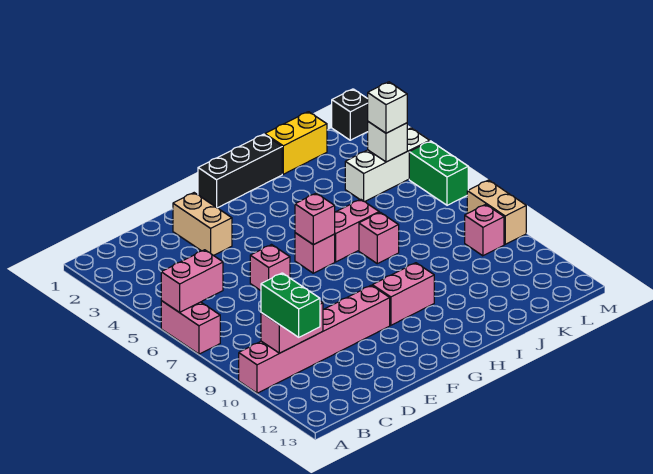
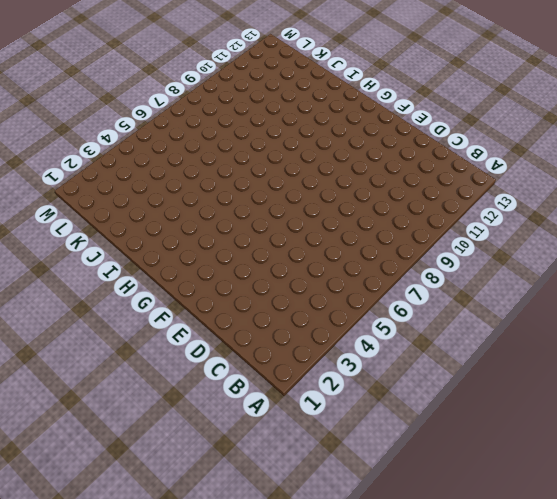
none -> pink 1x2 brick [161,301,220,354]
none -> pink 1x6 brick [239,285,390,393]
none -> tan 1x2 brick [173,193,232,256]

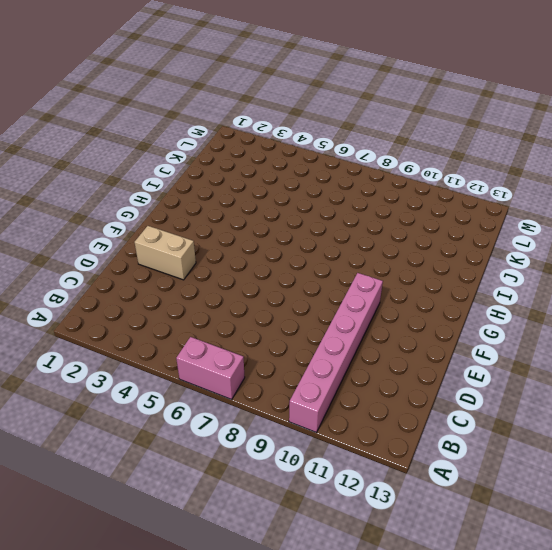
none -> pink 1x1 brick [250,245,290,291]
none -> black 1x3 brick [198,134,282,208]
none -> pink 1x1 brick [295,233,335,273]

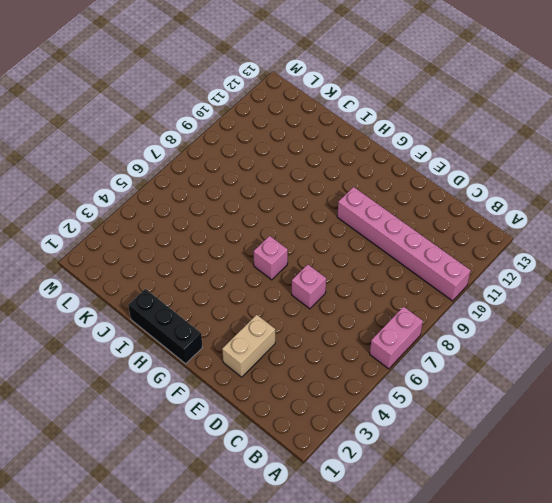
none -> pink 1x2 brick [372,263,434,325]
none -> pink 1x2 brick [335,199,379,262]
none -> pink 1x1 brick [359,212,399,264]

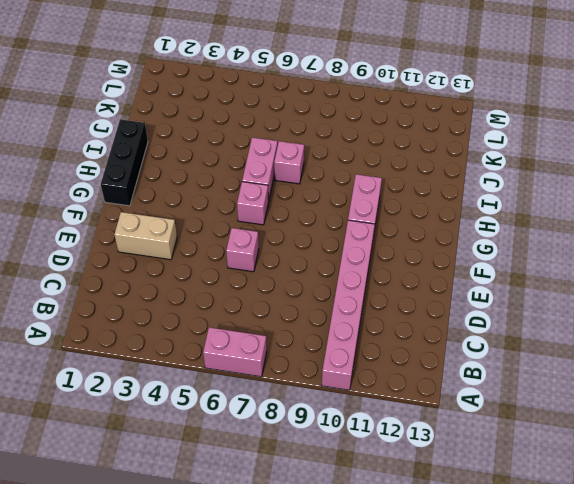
none -> yellow 1x2 brick [265,112,327,174]
none -> white 1x3 brick [345,128,430,202]
none -> pink 1x1 brick [465,204,504,256]

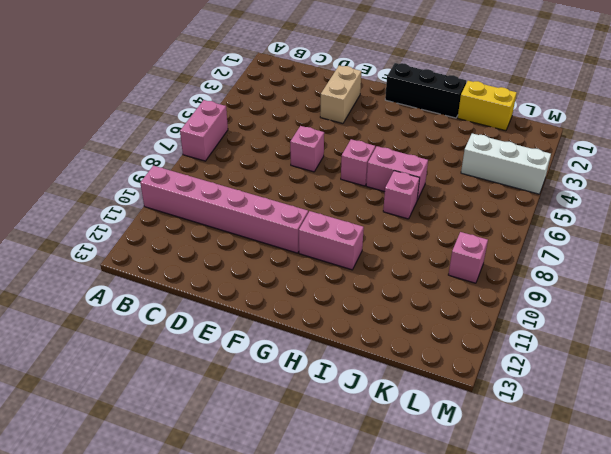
none -> black 1x1 brick [332,89,368,140]
none -> green 1x2 brick [409,141,468,205]
none -> tan 1x2 brick [467,180,526,244]

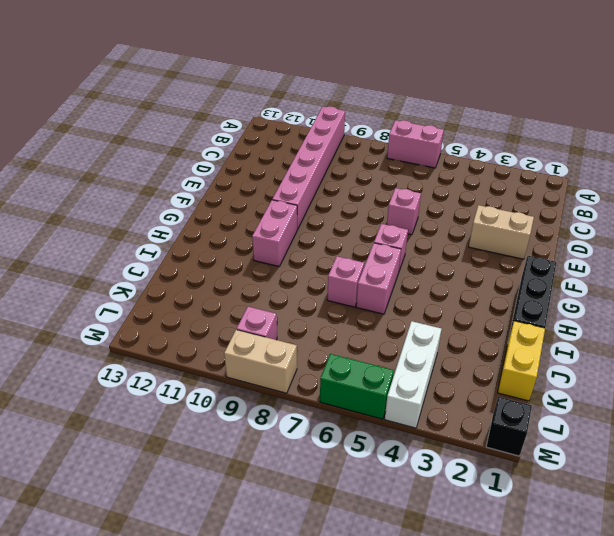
none -> pink 1x2 brick [161,250,223,313]
none -> pink 1x2 brick [261,301,323,353]
none -> pink 1x1 brick [295,193,335,245]

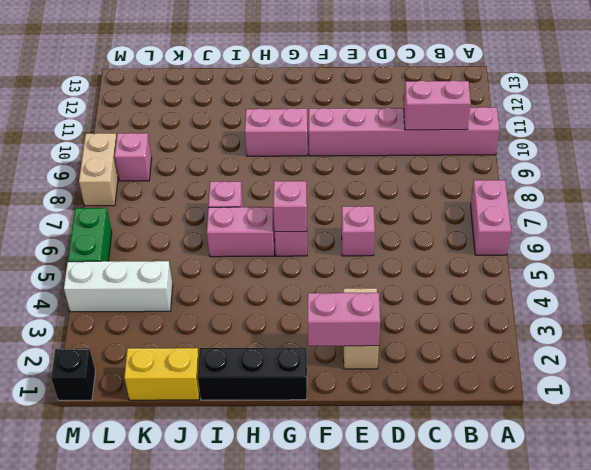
pink 1x2 brick [308,293,380,346] -> pink 1x2 brick moved to [161,250,223,313]
none -> white 1x1 brick [368,122,407,162]
none -> green 1x2 brick [261,273,320,337]
none -> white 1x1 brick [368,82,407,133]

